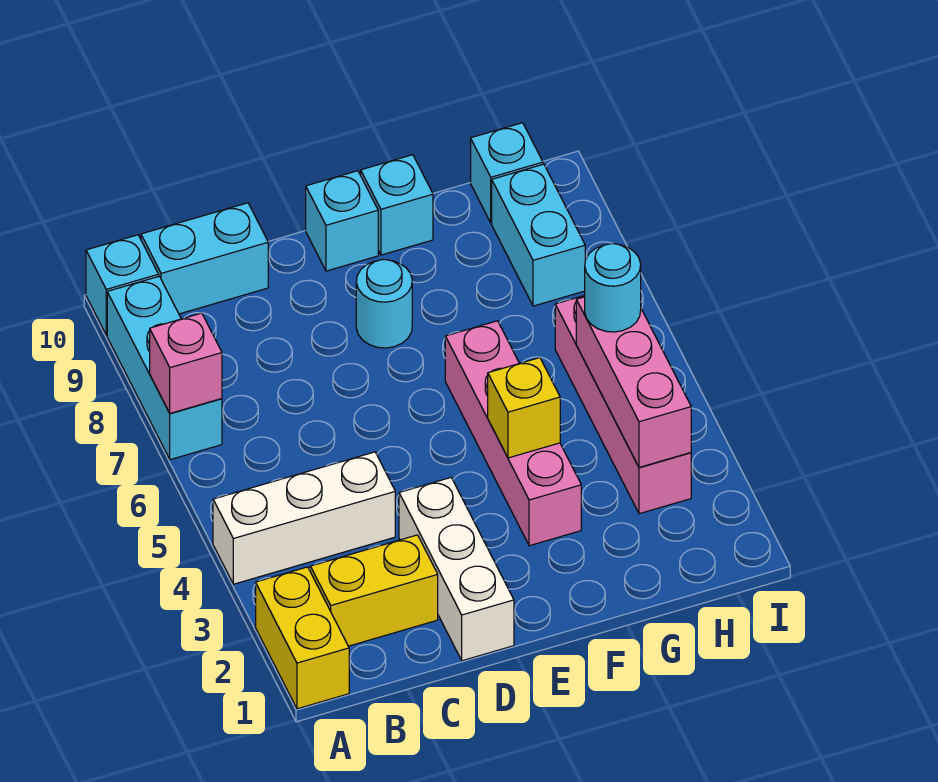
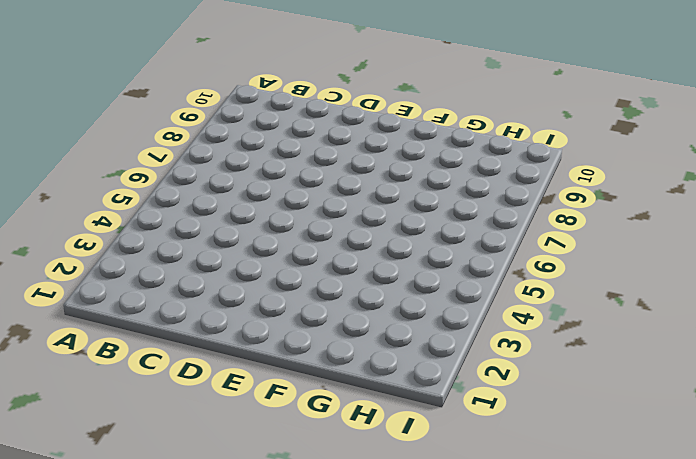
none -> yellow 1x2 brick [256,567,349,709]
none -> white 1x3 brick [213,452,395,584]
none -> cyan 1x3 brick [107,276,222,460]

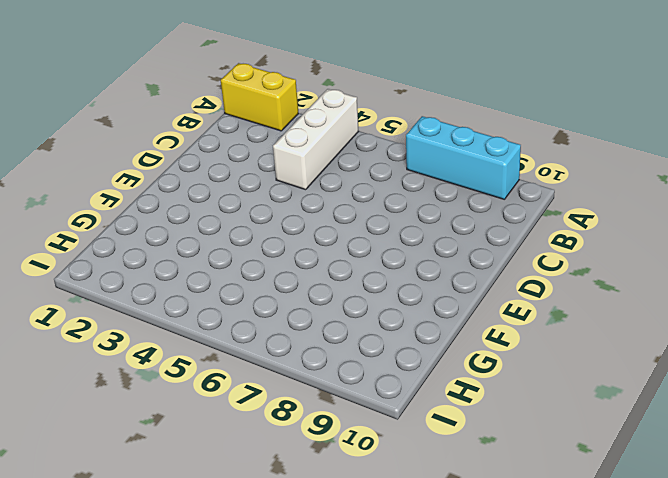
none -> cyan 1x1 brick [86,235,159,335]
none -> yellow 1x2 brick [310,535,438,646]
none -> cyan 1x2 brick [141,203,268,314]

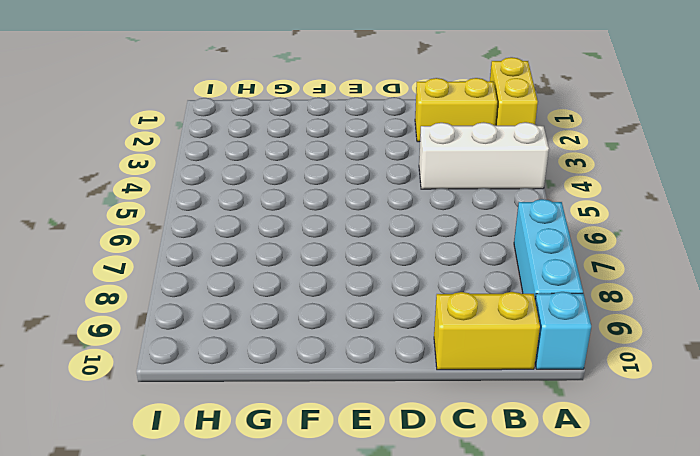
yellow 1x2 brick [434,292,540,370] -> cyan 1x2 brick [141,203,268,314]
none -> white 1x3 brick [399,478,514,661]
none -> cyan 1x1 round brick [356,260,412,348]
none -> cyan 1x1 brick [306,171,378,271]

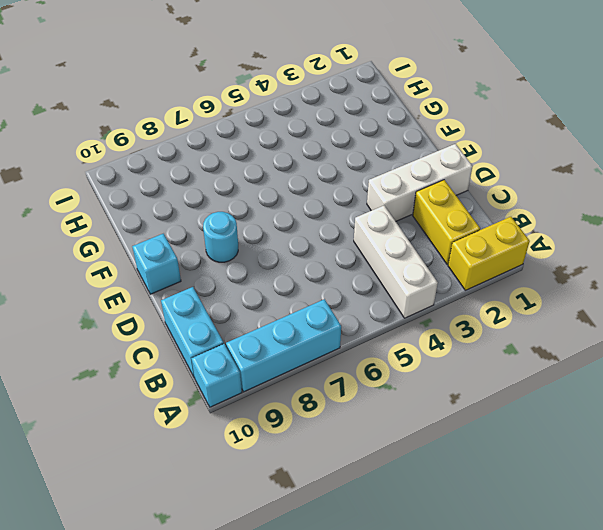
none -> pink 1x4 brick [445,321,581,546]
none -> cyan 1x1 brick [361,155,433,255]
none -> pink 1x4 brick [555,295,691,514]

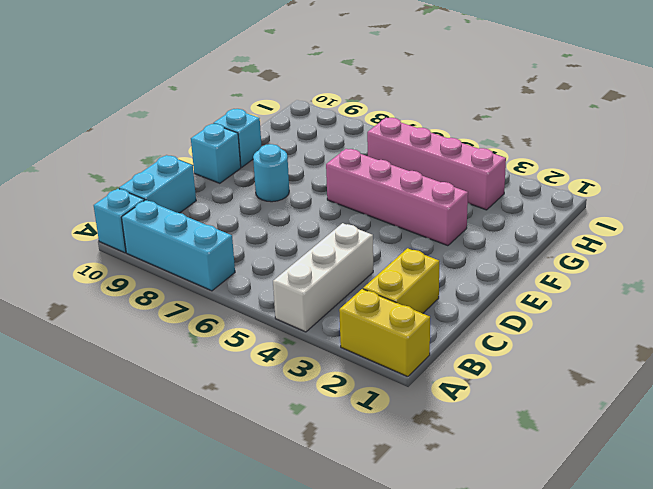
none -> white 1x3 brick [399,478,514,661]
none -> cyan 1x2 brick [492,164,585,306]
none -> cyan 1x1 brick [471,123,543,223]

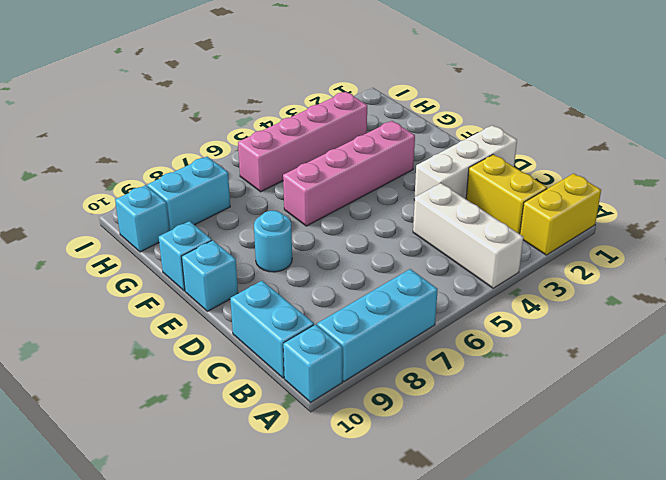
none -> pink 1x1 brick [150,313,222,413]
none -> yellow 1x1 brick [488,358,560,458]
none -> pink 1x3 brick [576,297,691,467]

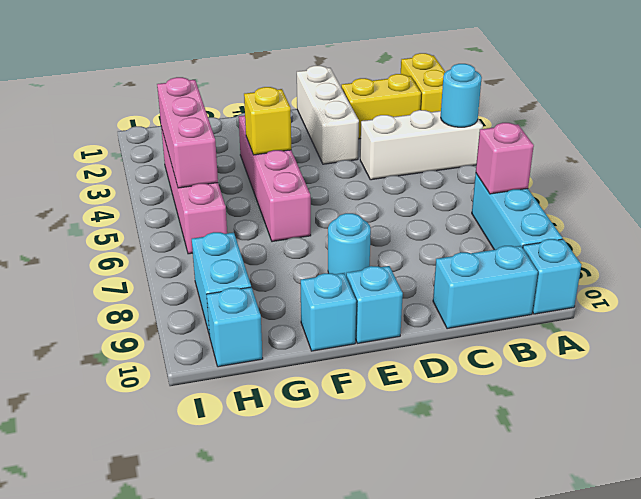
cyan 1x1 round brick [441,64,482,127] -> cyan 1x1 round brick moved to [585,244,641,332]

